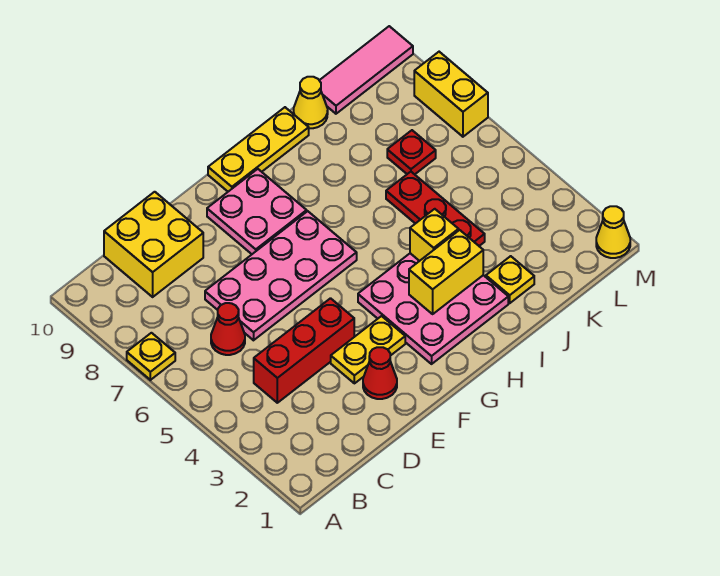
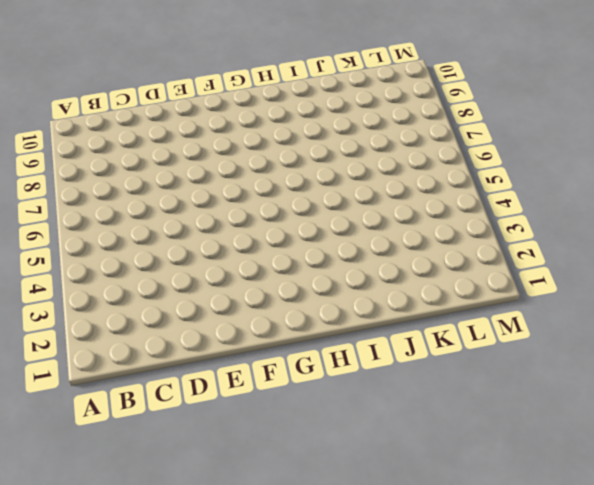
none -> yellow 1x1 plate [127,333,175,380]
none -> red 1x3 brick [254,298,354,403]
none -> red 1x1 cone [211,303,245,355]

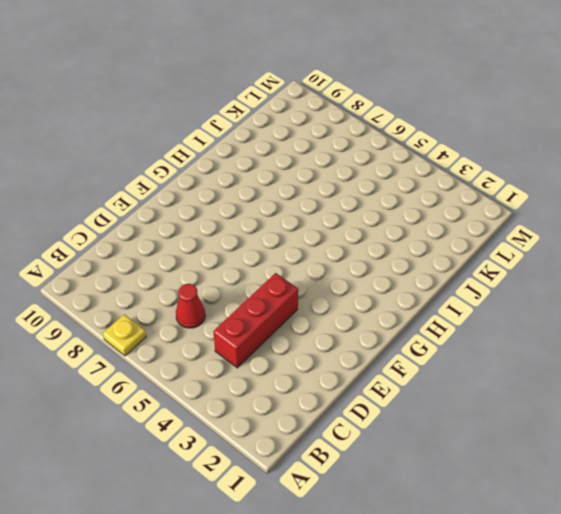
none -> yellow 2x2 brick [104,192,203,297]
none -> pink 2x4 plate [205,211,357,340]
none -> red 1x1 cone [363,347,397,399]

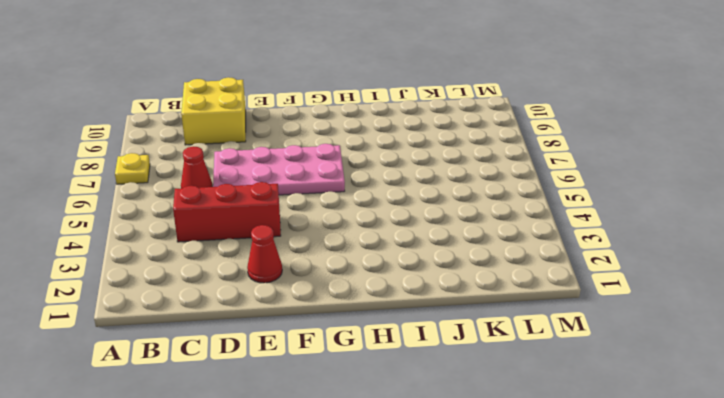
none -> yellow 1x2 plate [331,316,405,383]
none -> pink 2x2 plate [207,169,307,254]
none -> pink 3x3 plate [358,253,508,364]

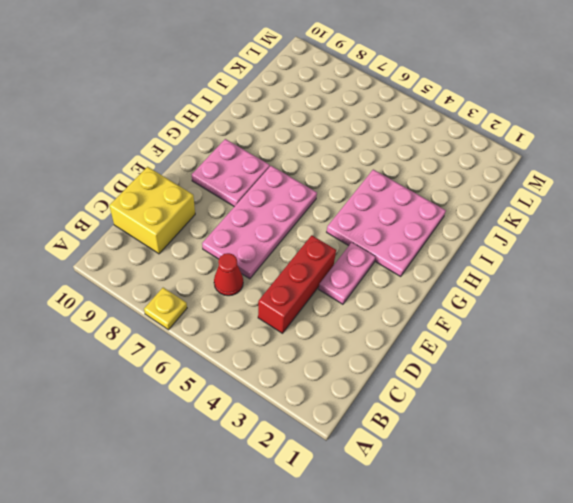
pink 1x2 plate [319,242,376,304] -> yellow 1x2 plate [331,316,405,383]
none -> red 1x1 cone [363,347,397,399]
none -> yellow 1x3 plate [208,107,309,192]
none -> yellow 1x1 plate [486,256,534,303]

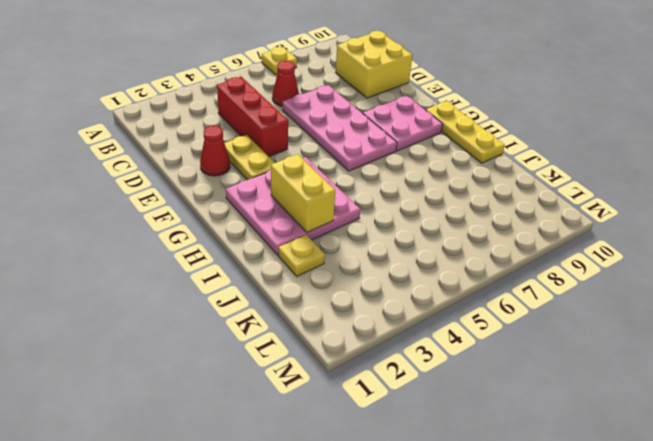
none -> red 1x3 plate [386,172,485,246]
none -> yellow 1x1 cone [294,77,328,128]
none -> red 1x1 plate [387,130,436,174]

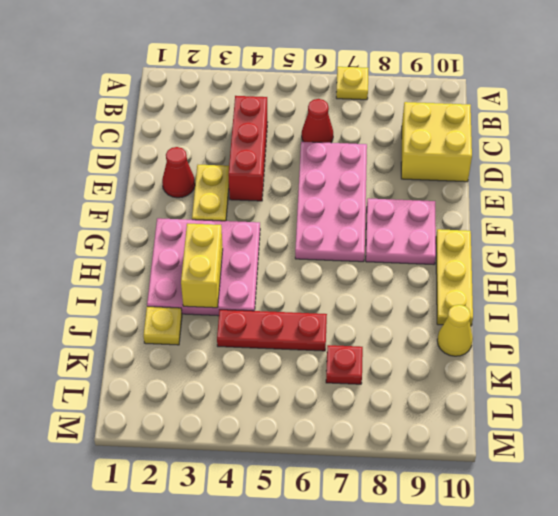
none -> pink 1x3 tile [319,26,413,114]
none -> yellow 1x1 cone [596,206,630,258]
none -> yellow 1x2 brick [414,52,488,137]

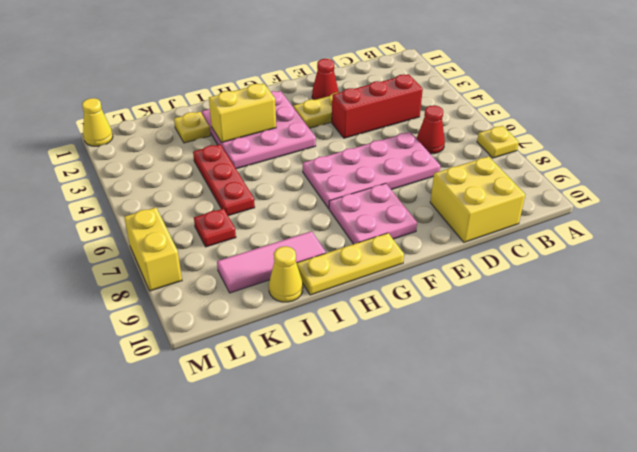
pink 1x3 tile [217,231,326,293] -> pink 1x3 tile moved to [319,26,413,114]
none -> yellow 1x1 brick [410,209,459,261]

